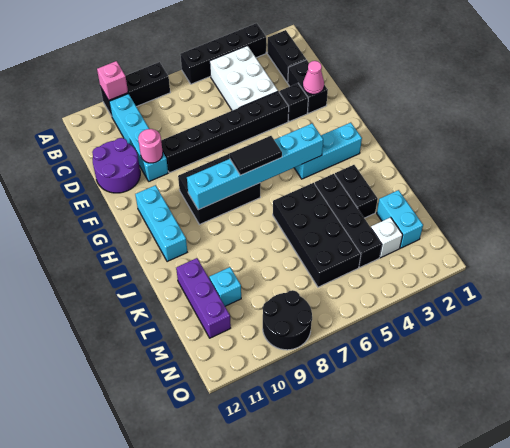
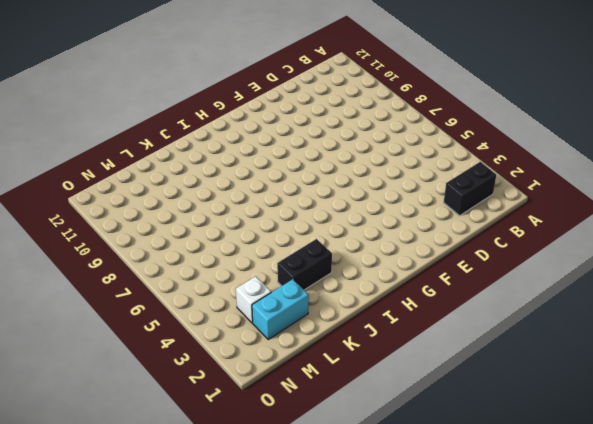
none -> black 1x4 brick [180,23,266,84]
none -> black 1x3 brick [100,62,170,116]
none -> white 2x3 brick [210,46,278,111]

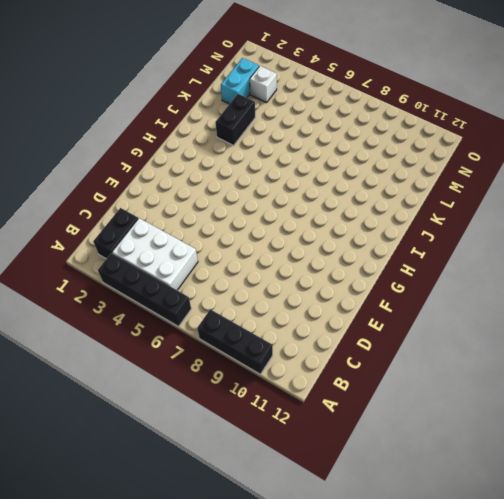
white 2x3 brick [112,218,198,290] -> white 2x3 brick turned to [210,46,278,111]
none -> cyan 1x4 brick [109,94,168,181]
none -> black 1x2 brick [287,60,328,113]
none -> purple 2x2 round brick [92,138,140,193]

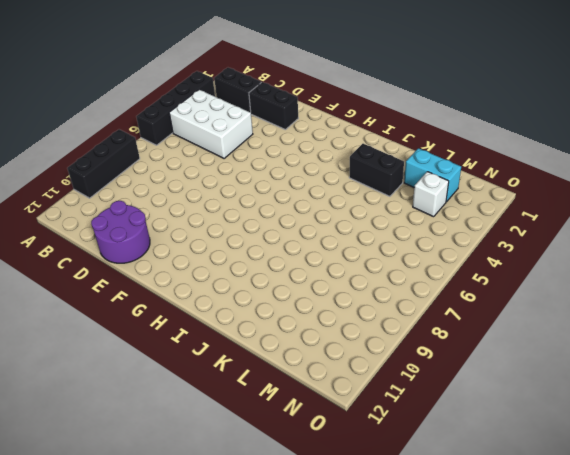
none -> cyan 1x4 brick [109,94,168,181]
none -> black 1x1 brick [279,83,308,122]
none -> black 1x6 brick [161,91,289,173]

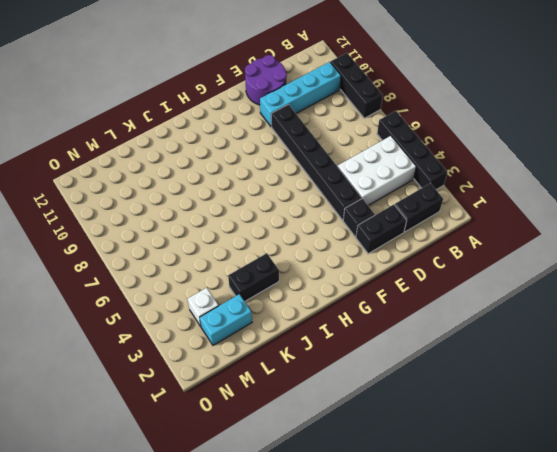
none -> black 2x3 brick [178,154,261,224]
none -> cyan 1x3 brick [135,185,187,262]
none -> cyan 1x3 brick [294,123,362,179]

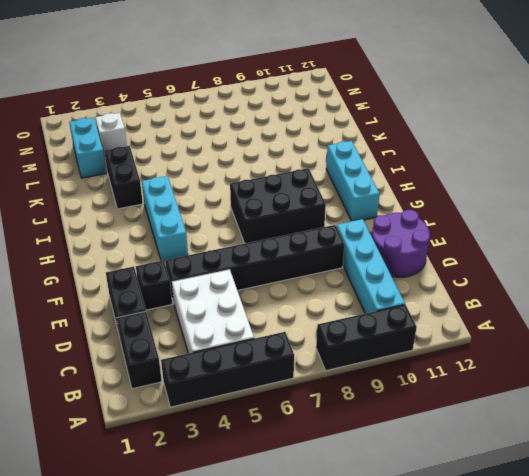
cyan 1x3 brick [142,176,188,261] -> cyan 1x3 brick turned to [294,123,362,179]
none -> black 1x4 brick [315,174,382,267]
none -> black 2x4 brick [273,183,361,287]
none -> purple 1x3 brick [176,258,231,338]

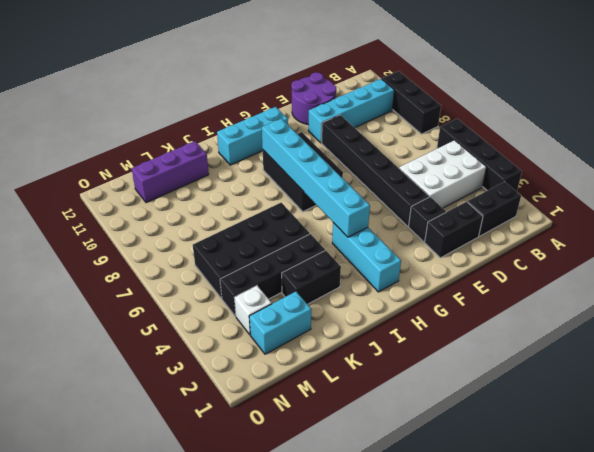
none -> cyan 1x1 brick [209,267,241,306]
none -> black 2x2 round brick [263,290,312,350]
none -> pink 1x1 brick [97,61,128,100]

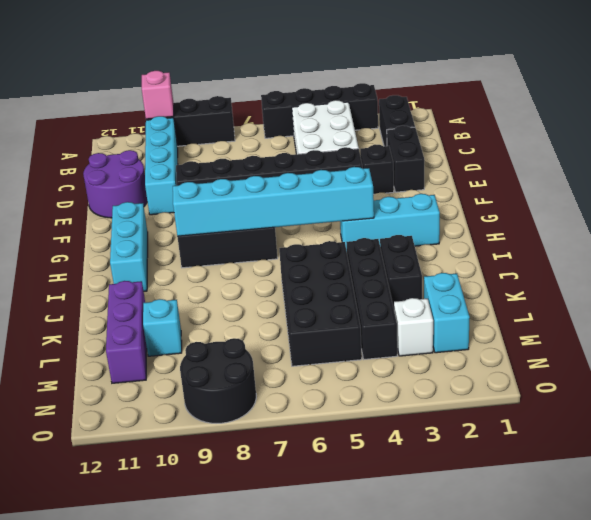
none -> pink 1x1 cone [303,61,324,94]
none -> pink 1x1 round brick [138,129,163,163]
none -> black 1x2 tile [230,136,282,175]

